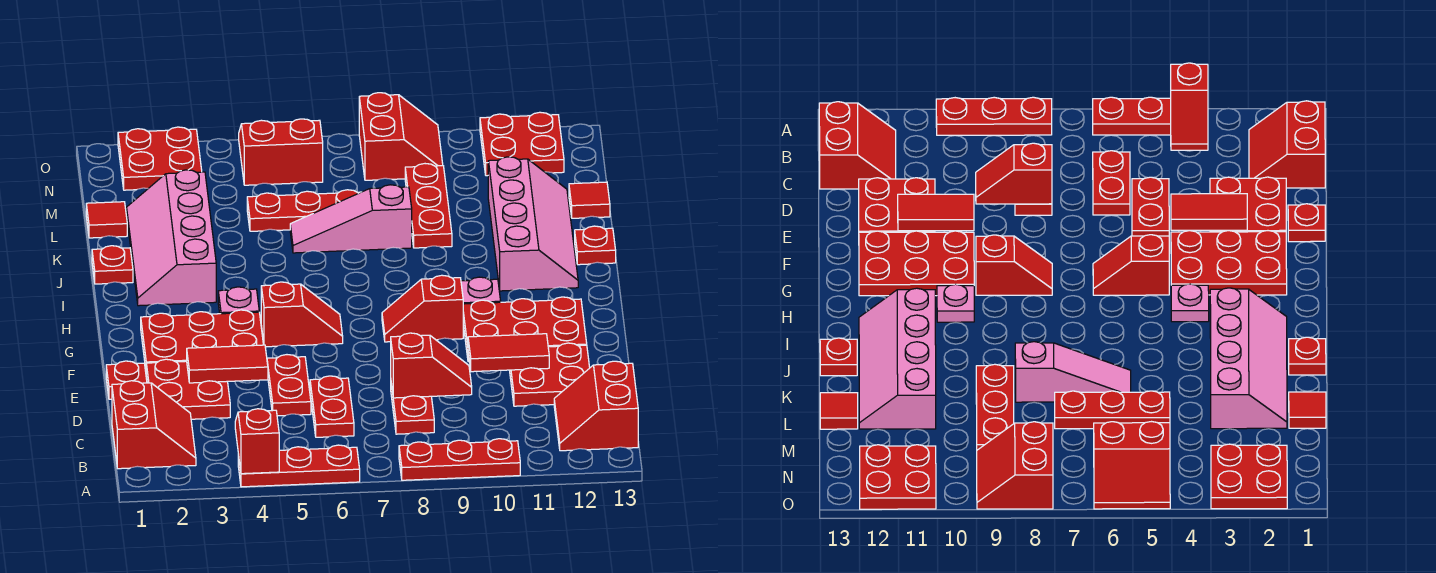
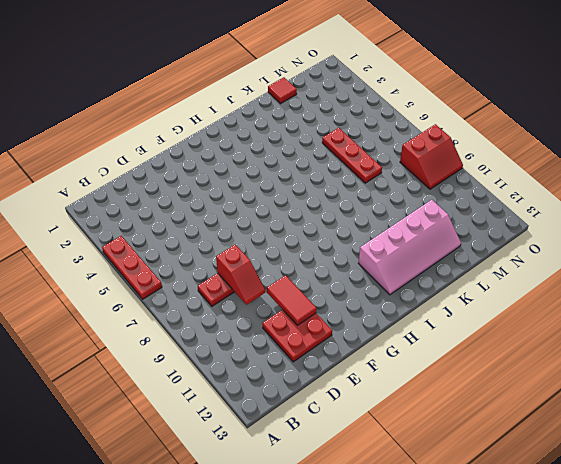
none -> red 1x3 plate [399,439,520,480]
none -> red 2x2 slope [112,381,196,469]
none -> red 2x2 slope [554,361,638,451]
none -> red 1x2 plate [310,376,354,437]

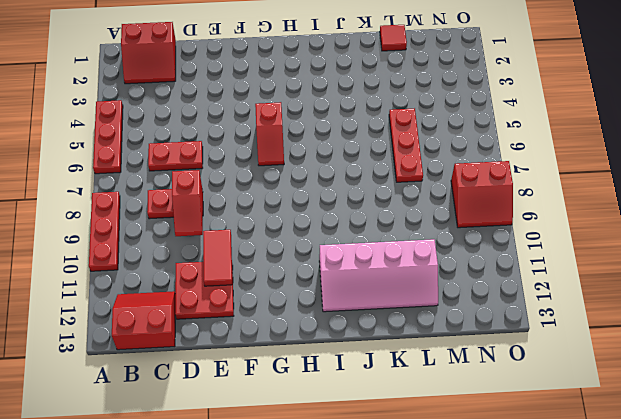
none -> red 2x2 plate [146,359,230,419]
none -> red 1x2 plate [267,355,311,416]
none -> red 1x1 plate [106,361,147,399]
none -> red 2x3 plate [141,310,263,368]

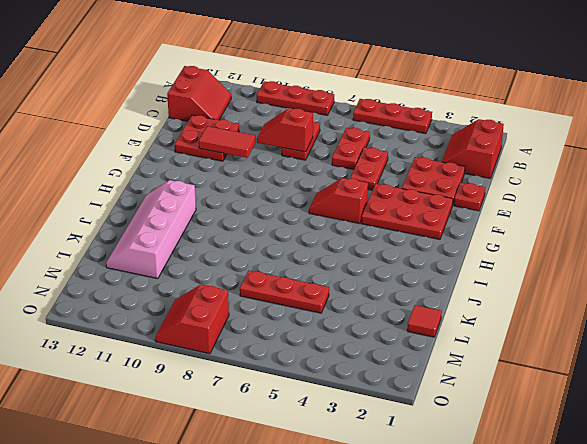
none -> red 2x3 plate [463,297,587,362]
none -> red 1x2 slope [382,275,463,342]
none -> pink 1x1 plate [218,287,259,314]
none -> pink 1x1 plate [461,277,501,304]

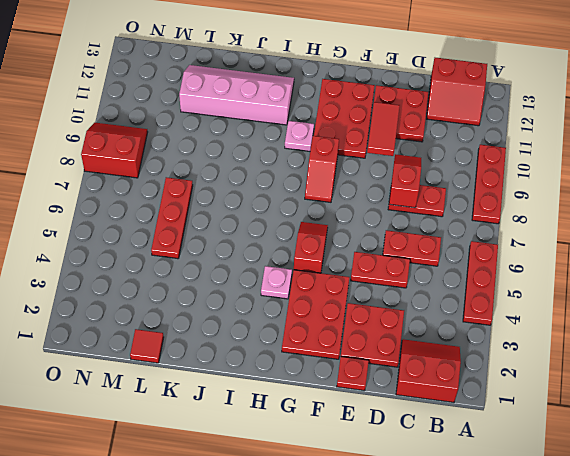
none -> pink 2x4 slope [127,170,216,306]
none -> red 1x1 plate [92,246,133,284]
none -> red 1x1 plate [575,226,616,265]
none -> pink 1x3 slope [290,185,412,253]

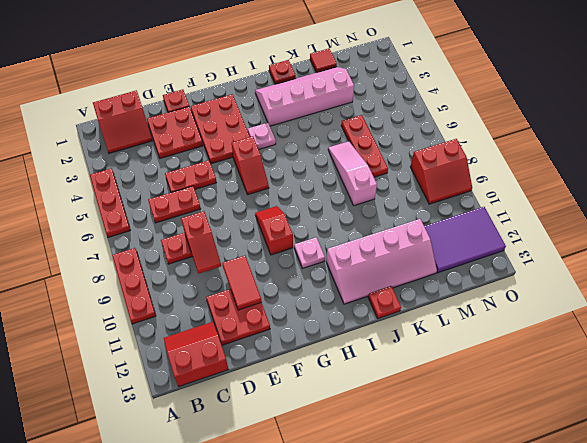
purple 2x3 tile [424,207,506,273] -> red 2x2 plate [480,112,564,176]
none -> red 2x3 plate [463,297,587,362]
none -> red 1x3 plate [405,164,452,248]
none -> red 1x1 tile [569,182,610,218]
none -> red 2x2 plate [118,127,202,190]

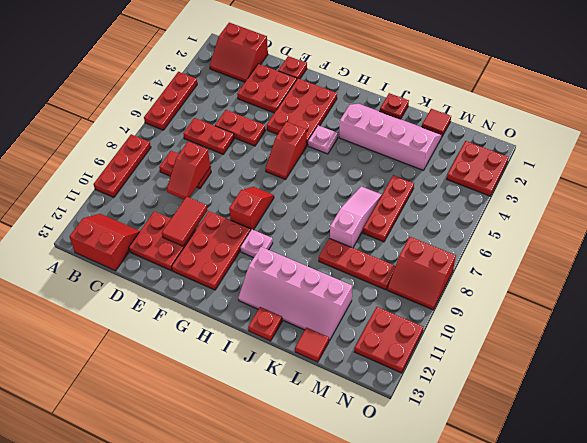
none -> red 2x2 slope [239,119,323,185]
none -> red 1x2 slope [235,409,279,474]
none -> red 1x2 tile [187,345,268,383]

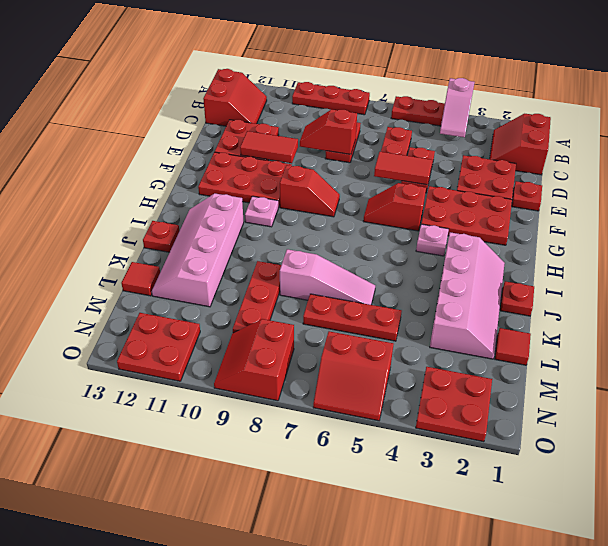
pink 1x2 slope [440,78,475,137] -> red 1x2 slope [235,409,279,474]
red 1x2 tile [374,152,432,185] -> red 1x2 tile moved to [187,345,268,383]

